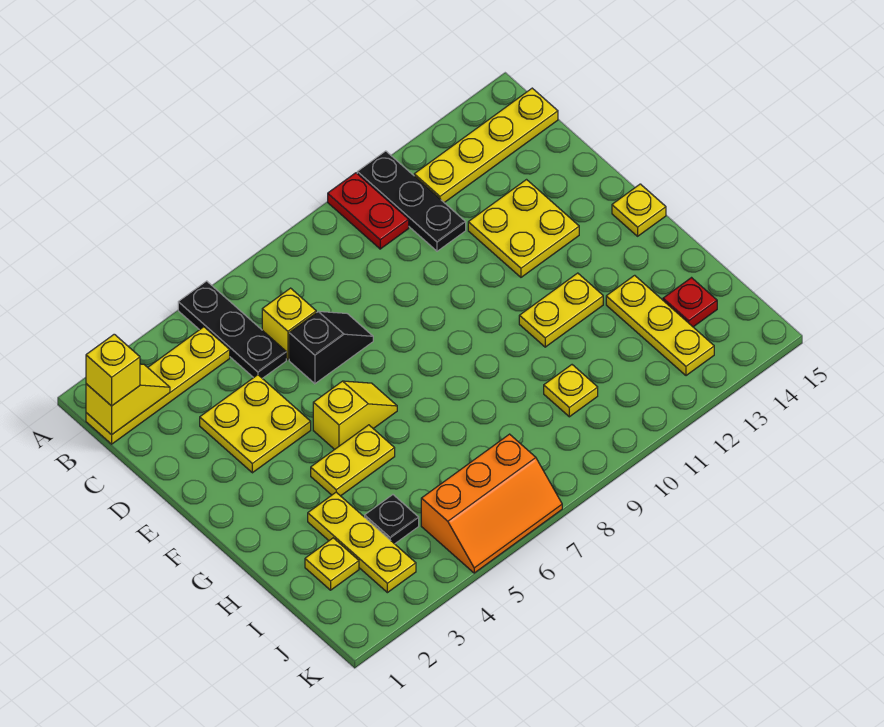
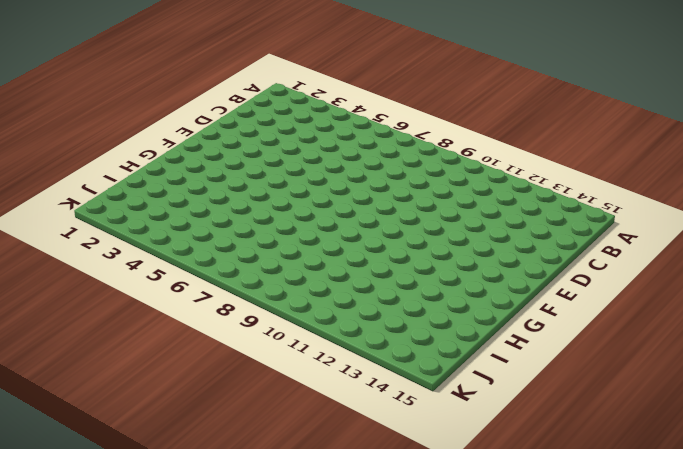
none -> black 1x3 plate [178,281,286,378]
none -> red 1x2 plate [328,173,409,249]
none -> black 1x3 plate [357,151,466,251]

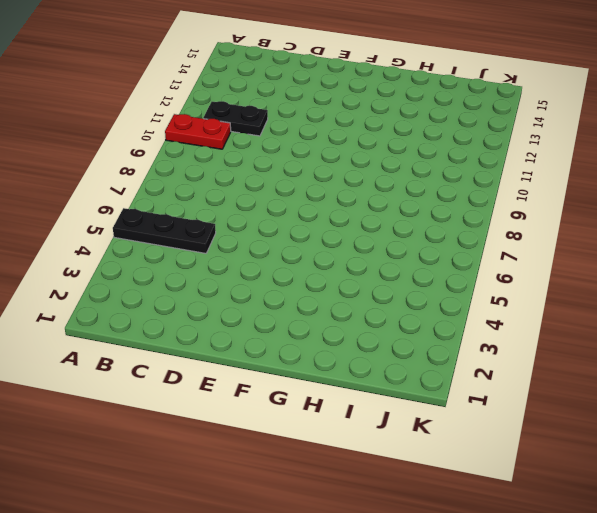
black 1x2 plate [203,101,268,136] -> black 1x3 plate [357,151,466,251]
none -> yellow 1x4 plate [86,327,230,444]
none -> yellow 1x4 plate [414,88,558,203]
none -> yellow 1x1 brick [262,288,316,360]

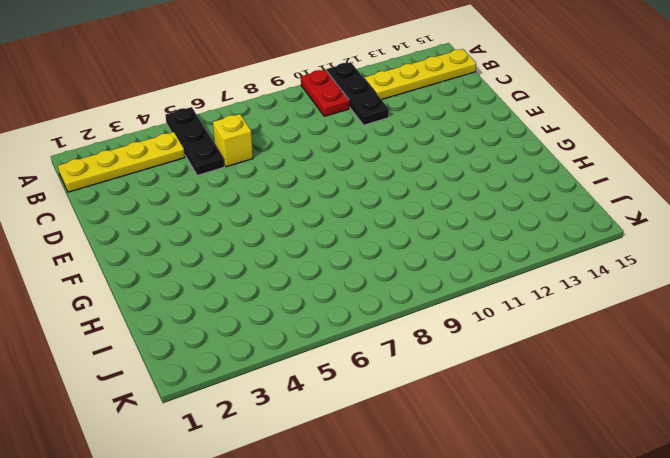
none -> yellow 2x2 plate [200,375,311,473]
none -> black 1x2 slope [289,312,373,384]
none -> yellow 2x2 plate [468,180,579,277]

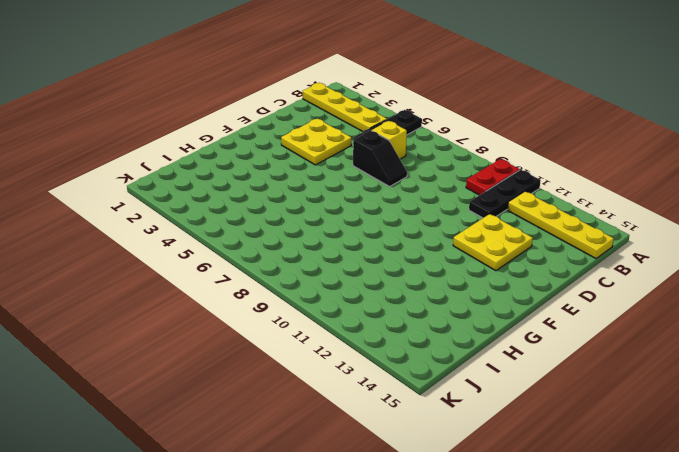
none -> yellow 1x2 slope [313,381,397,449]
none -> yellow 1x1 plate [612,184,666,236]
none -> yellow 1x2 plate [311,425,395,496]

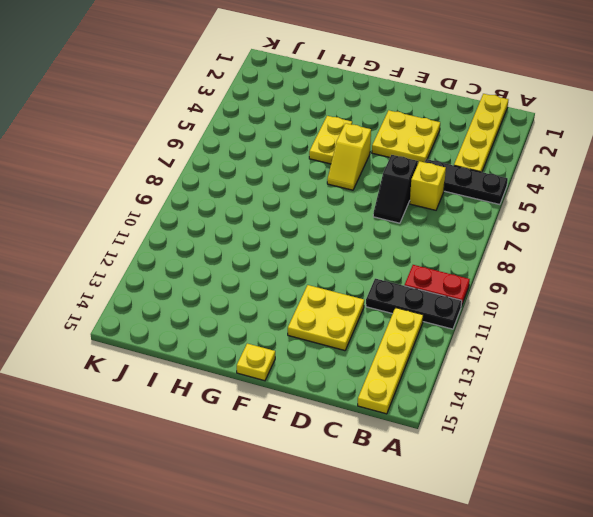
none -> yellow 1x2 plate [519,273,603,347]
none -> yellow 1x3 plate [308,492,416,593]
none -> yellow 1x3 plate [606,275,714,376]

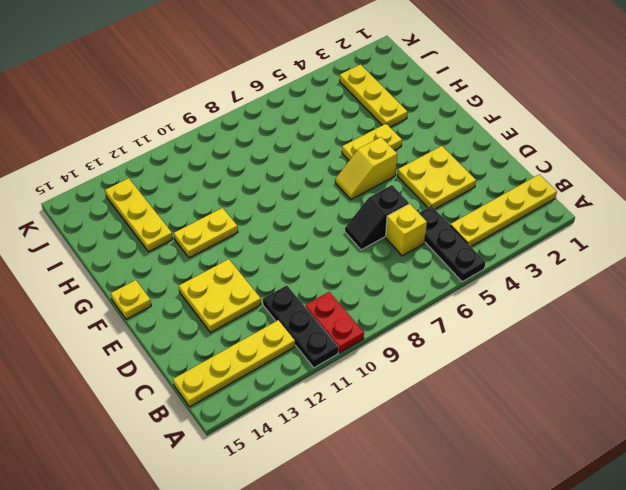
none -> yellow 1x1 plate [305,538,359,590]
none -> black 1x1 plate [365,495,419,544]
none -> yellow 1x1 plate [544,365,598,417]

